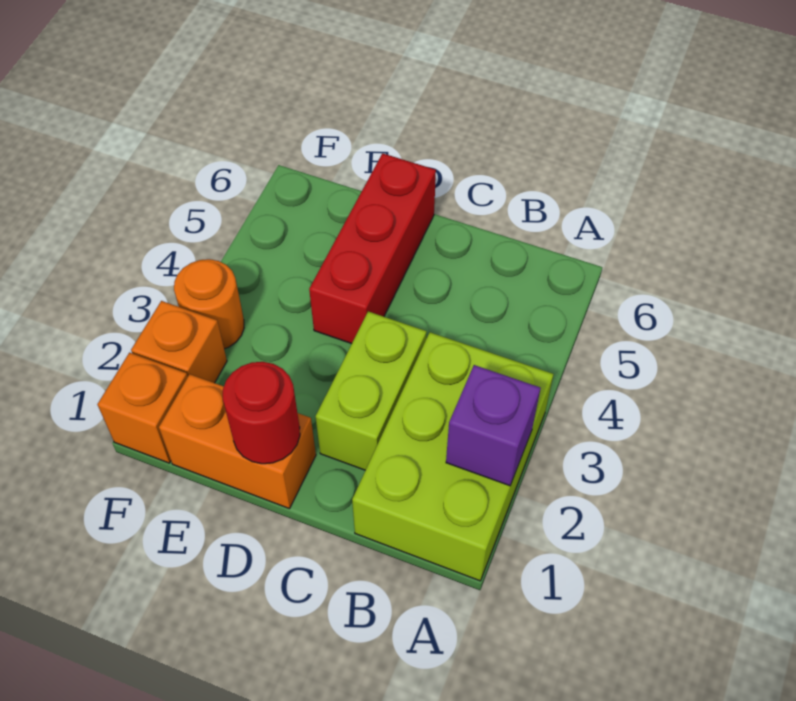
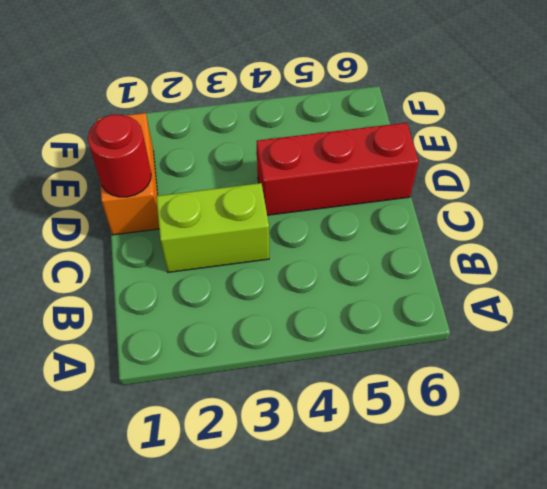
none -> lime 2x3 brick [352,332,554,581]
none -> orange 1x1 brick [97,353,188,463]

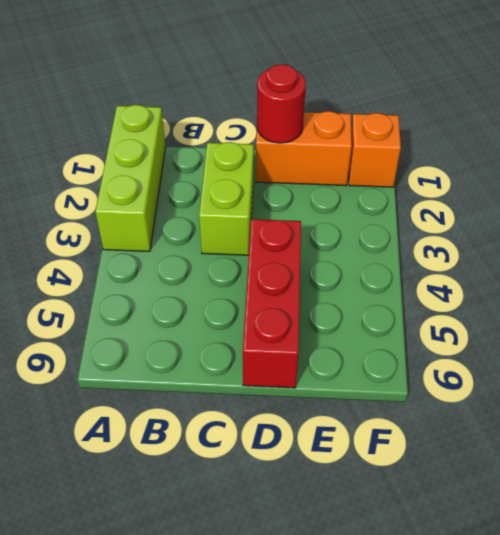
lime 1x3 brick [95,105,166,251] -> lime 2x3 brick [352,332,554,581]
none -> orange 1x1 brick [131,301,227,383]
none -> orange 1x1 round brick [174,259,244,349]

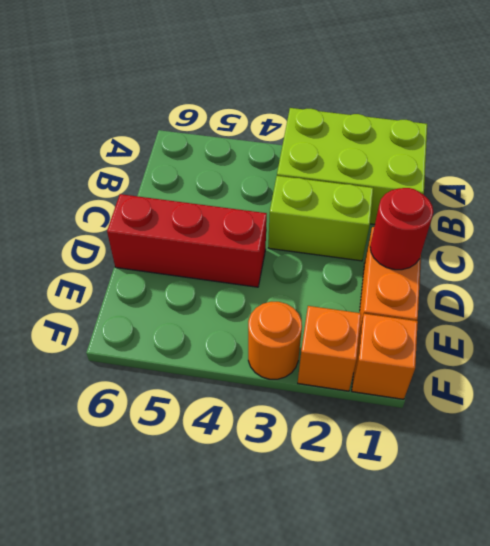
none -> purple 1x1 brick [446,365,541,486]

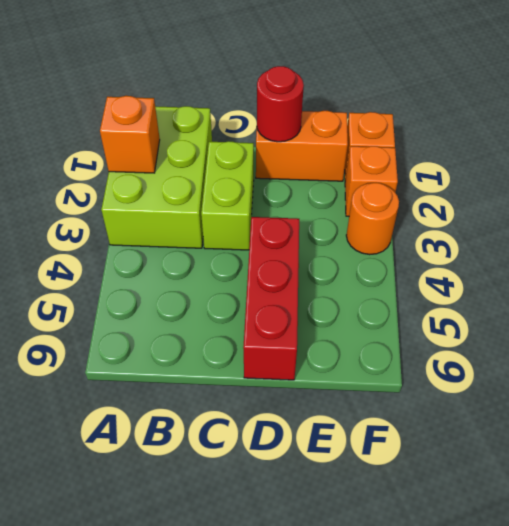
orange 1x1 brick [100,96,160,173] -> purple 1x1 brick [446,365,541,486]

